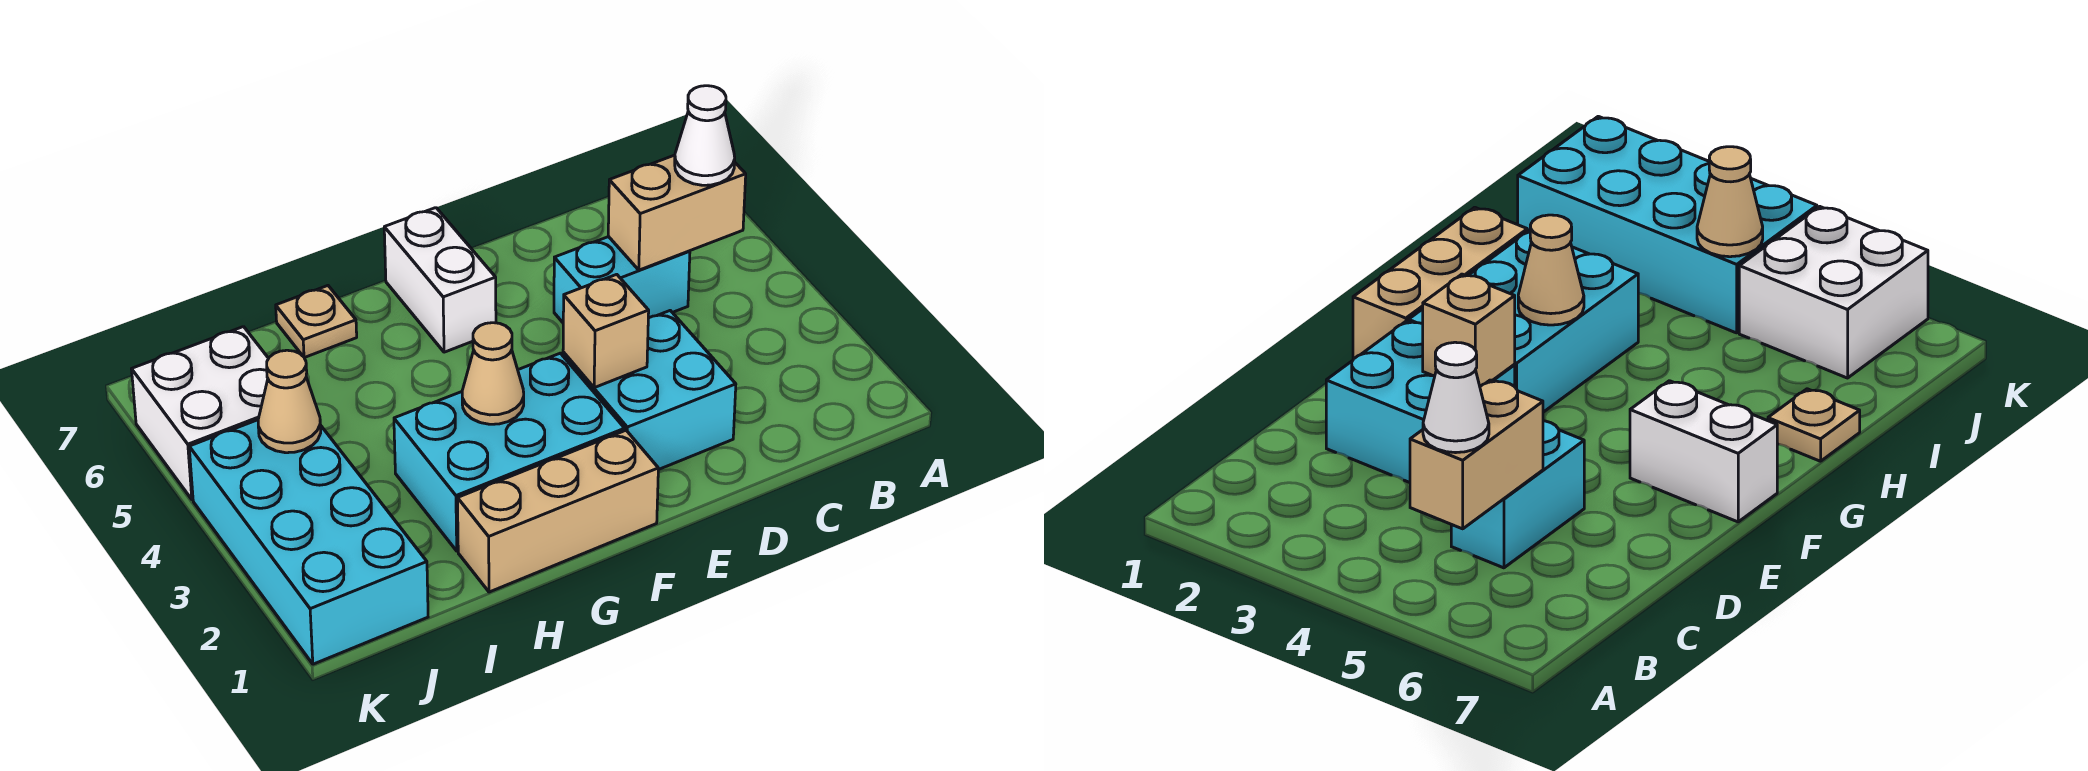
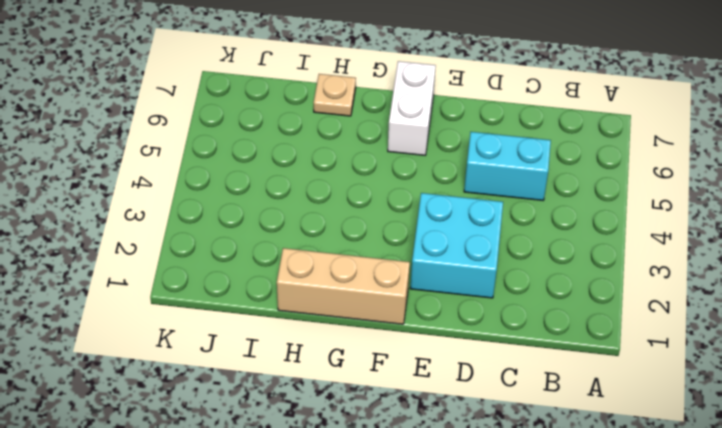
none -> cyan 2x3 brick [394,353,625,551]
none -> cyan 2x4 brick [189,420,428,664]
none -> white 2x2 brick [132,327,269,500]

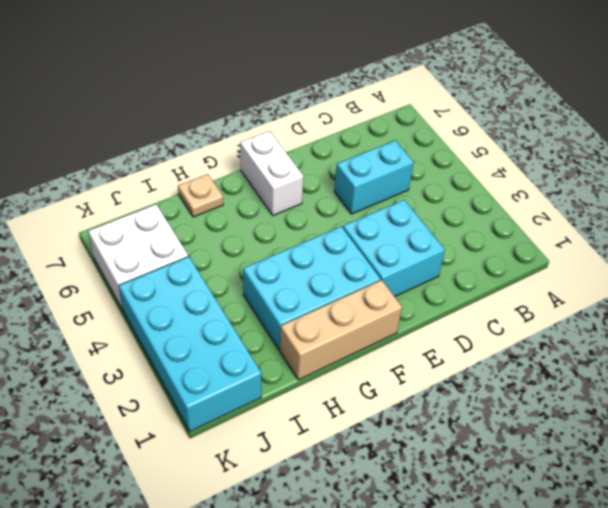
none -> tan 1x2 brick [608,155,746,270]
none -> tan 1x1 brick [563,274,649,388]
none -> tan 1x1 cone [462,323,524,424]

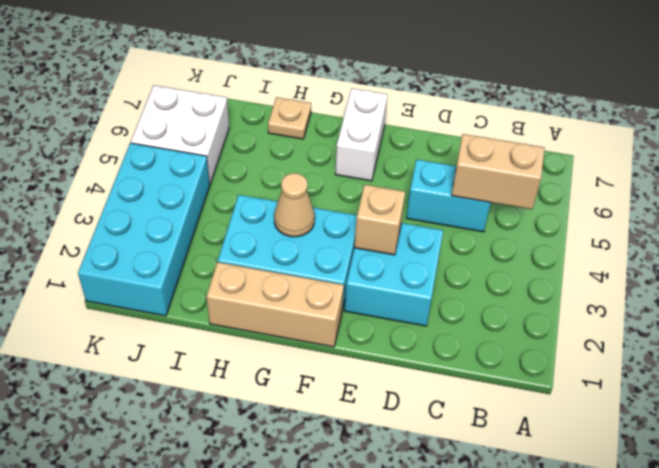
none -> tan 1x1 cone [258,350,321,453]
none -> white 1x1 cone [675,86,735,185]

